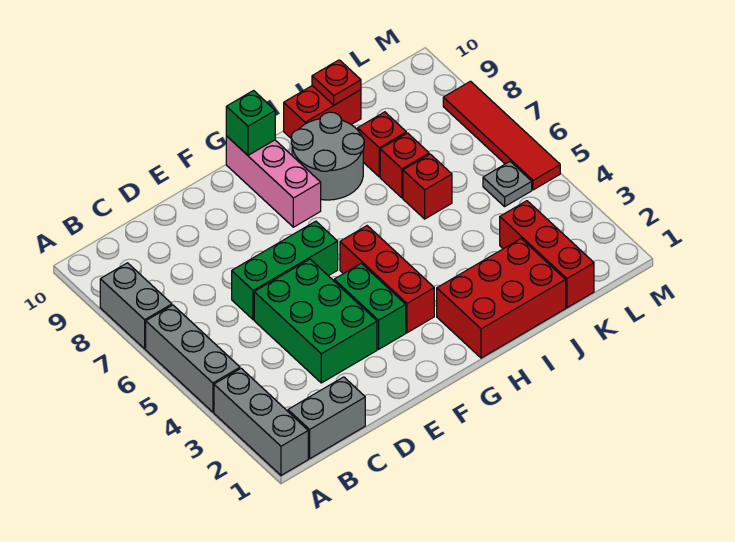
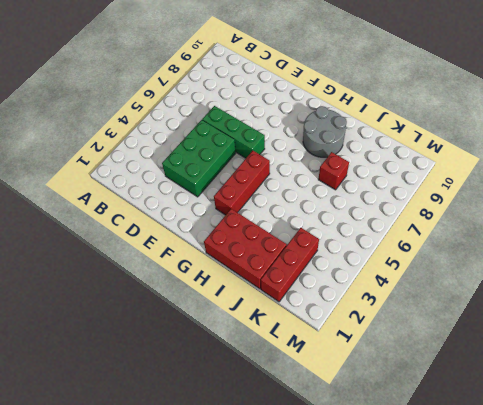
none -> grey 1x3 brick [214,368,308,475]
none -> grey 1x3 brick [146,305,240,412]
none -> grey 1x2 brick [100,263,172,349]

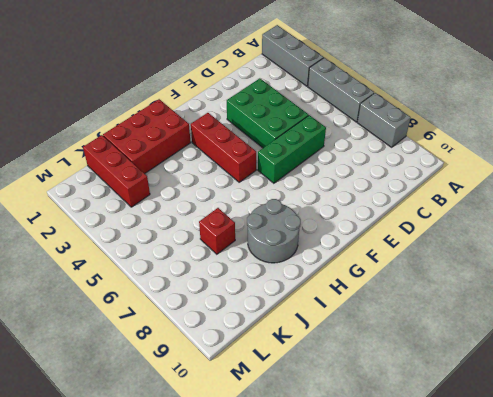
none -> grey 1x2 brick [288,377,365,459]
none -> green 1x2 brick [334,263,406,349]
none -> pink 1x3 brick [226,136,321,227]

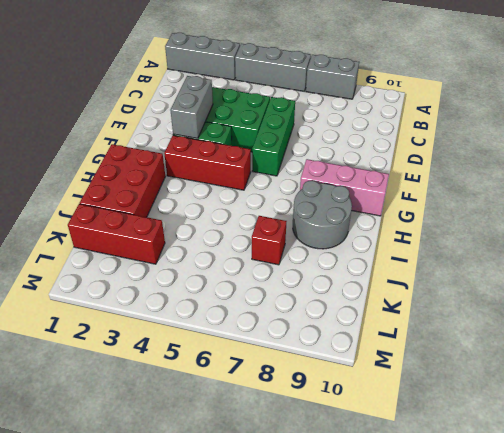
grey 1x2 brick [170,76,213,139] -> grey 1x2 brick moved to [288,377,365,459]
none -> red 1x2 brick [284,86,361,138]
none -> red 1x1 brick [403,154,452,219]
none -> red 1x1 brick [358,112,406,177]

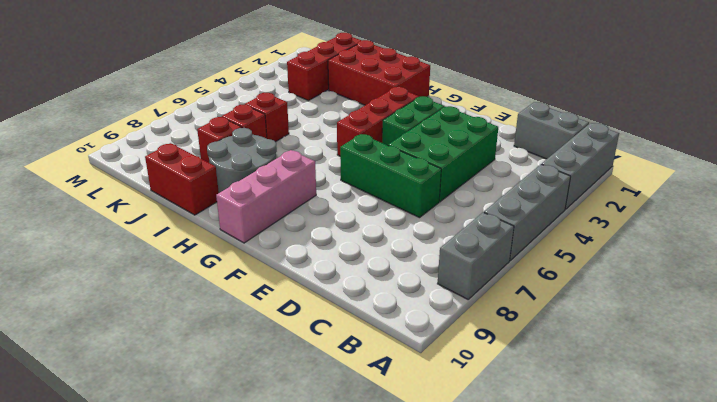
none -> grey 1x1 plate [483,162,532,206]
none -> red 1x4 tile [443,81,560,190]
none -> green 1x1 brick [226,91,275,155]

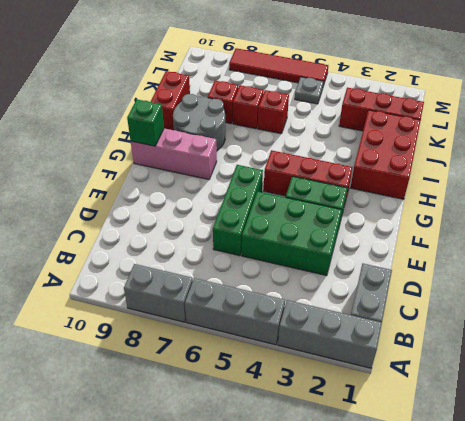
none -> red 1x1 plate [312,60,361,105]

